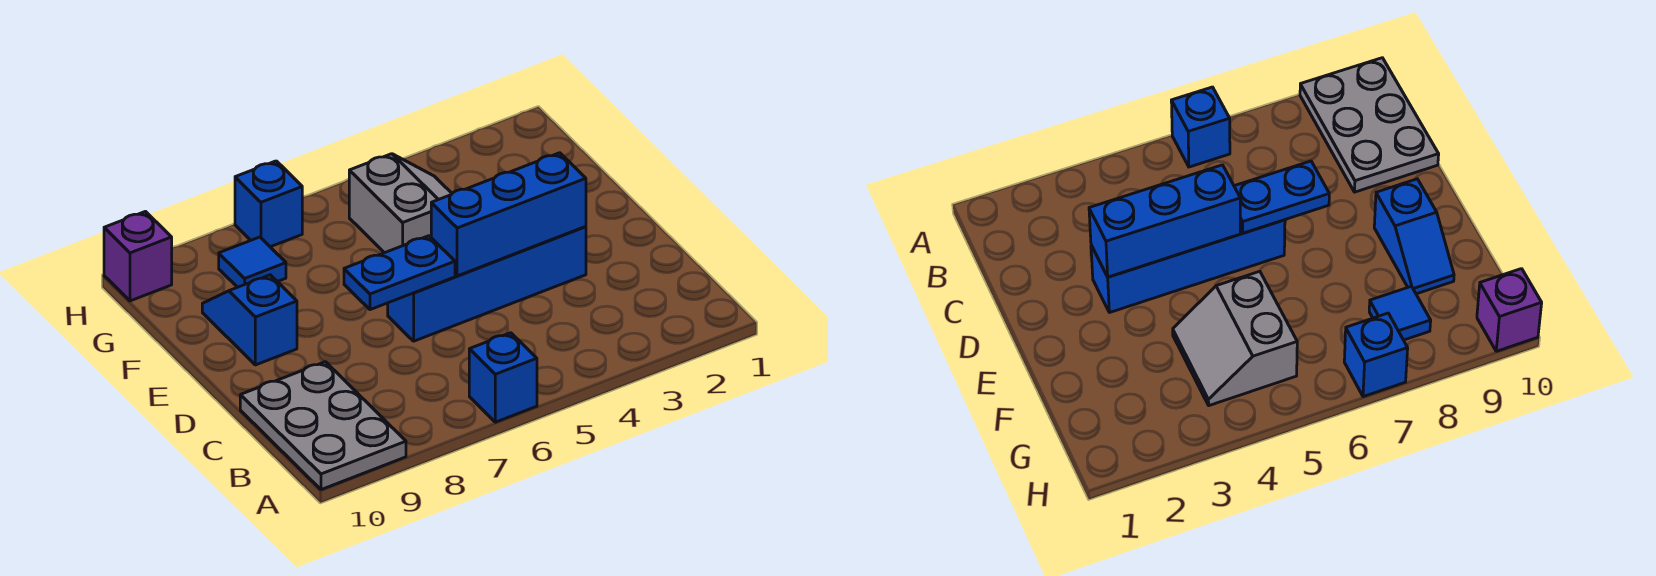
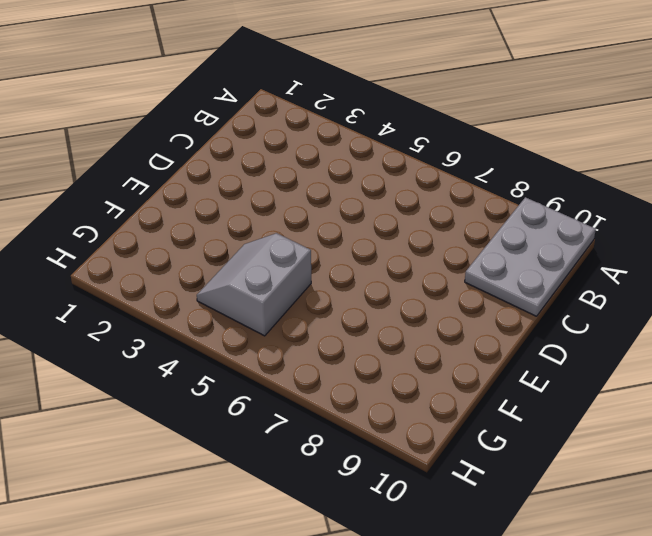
none -> blue 1x1 brick [469,333,537,422]
none -> blue 1x4 brick [388,226,586,341]

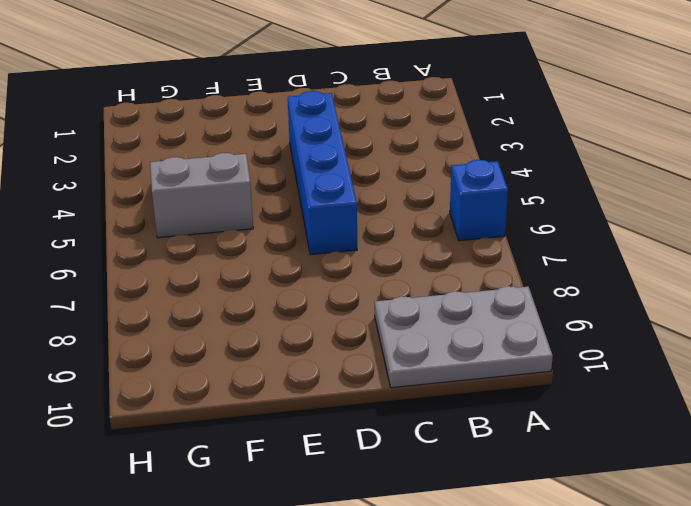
none -> blue 1x2 slope [202,275,297,365]
none -> blue 1x1 tile [219,237,286,287]

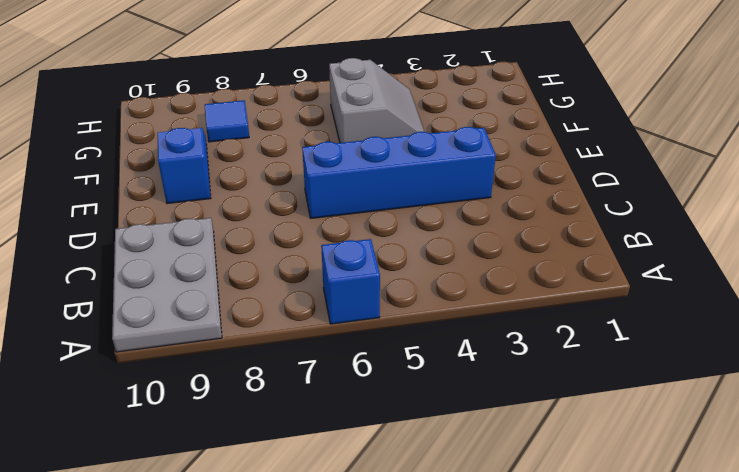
none -> blue 1x1 brick [235,161,302,247]
none -> purple 1x1 brick [104,212,172,301]

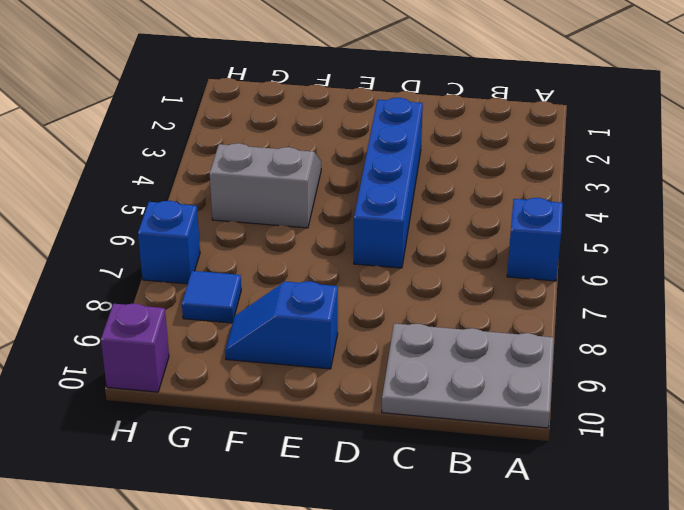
none -> blue 1x3 brick [431,153,586,276]
none -> blue 1x2 plate [344,236,455,310]

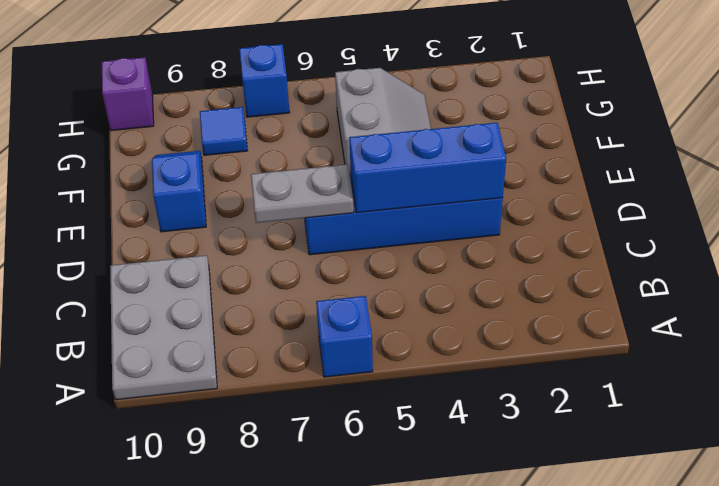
grey 1x2 plate [251,164,354,223] -> blue 1x2 plate [344,236,455,310]

